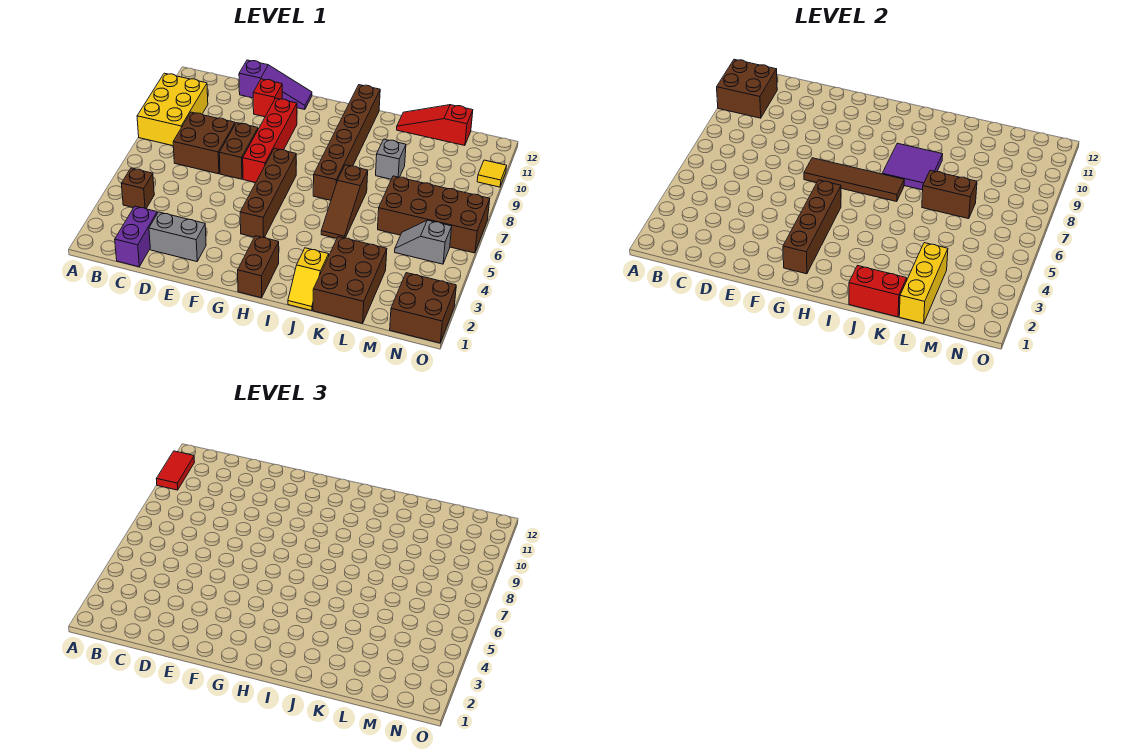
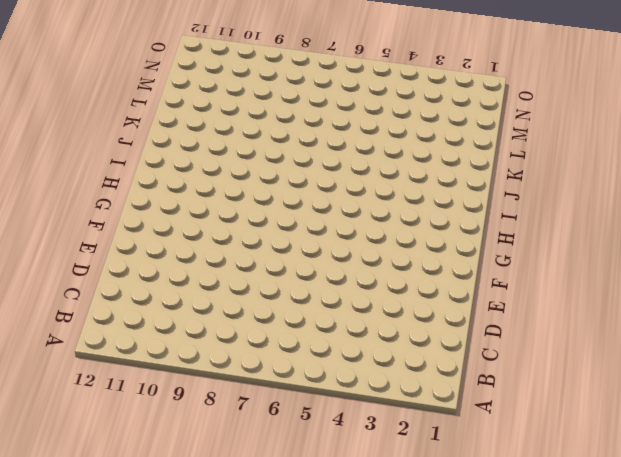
none -> yellow 2x3 brick [137,73,208,146]
none -> brown 1x1 brick [121,168,154,209]
none -> purple 1x2 brick [115,206,157,267]

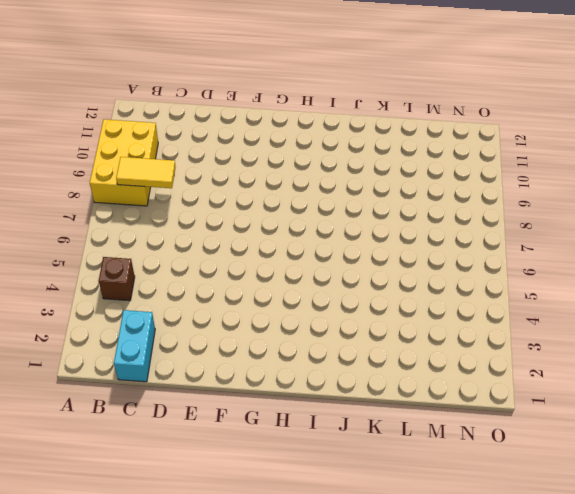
yellow 1x2 tile [116,157,175,188] -> none
cyan 1x2 brick [114,310,155,382] -> purple 1x2 brick [115,206,157,267]
none -> brown 2x2 brick [173,112,235,174]
none -> grey 1x2 brick [149,212,206,262]
none -> purple 1x3 slope [239,60,312,110]

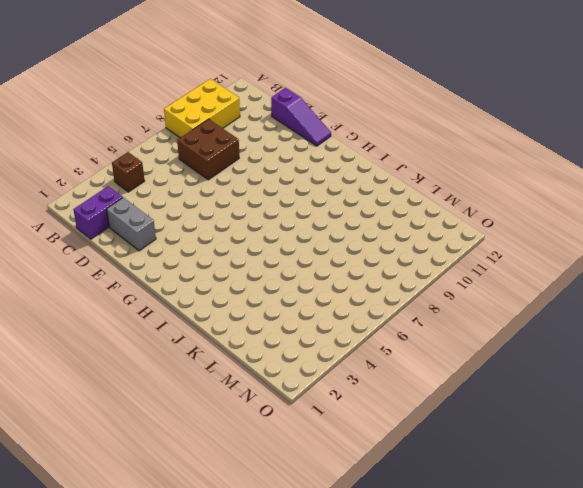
none -> brown 1x2 brick [219,123,258,179]
none -> red 1x1 brick [253,79,282,117]
none -> red 1x4 brick [243,98,297,183]

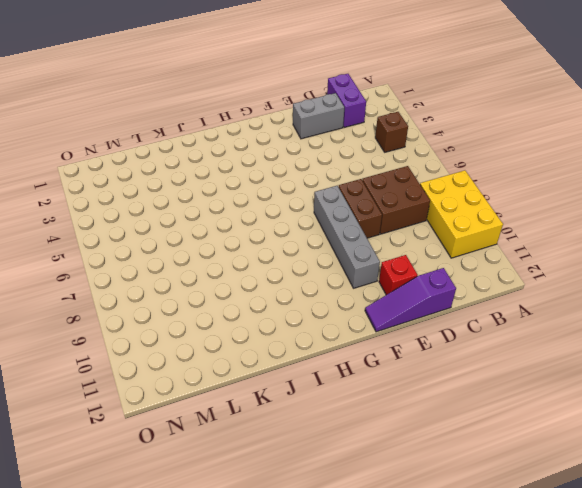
grey 1x4 brick [314,186,380,288] -> red 1x4 brick [243,98,297,183]
none -> brown 1x4 brick [240,149,296,238]
none -> brown 1x2 brick [238,236,279,298]
none -> brown 1x6 brick [313,85,380,200]

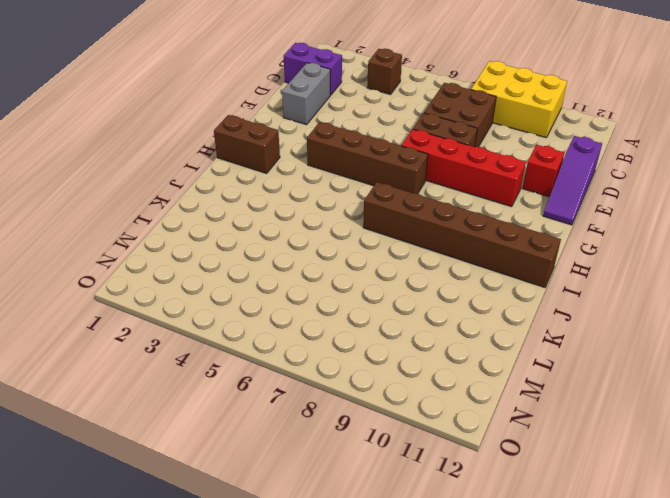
none -> yellow 1x2 slope [288,248,329,311]
none -> brown 1x3 slope [321,165,368,238]
none -> brown 2x3 brick [313,237,387,323]

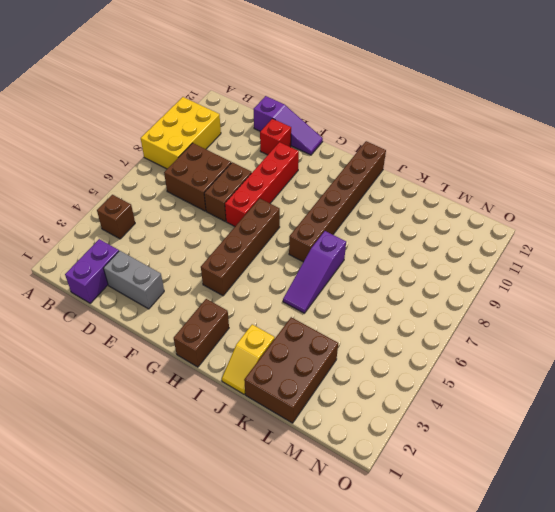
purple 1x3 slope [283,231,346,313] -> brown 1x3 slope [321,165,368,238]
none -> grey 1x1 brick [376,139,406,179]
none -> red 1x3 slope [397,105,473,146]
none -> brown 2x4 brick [378,176,490,253]

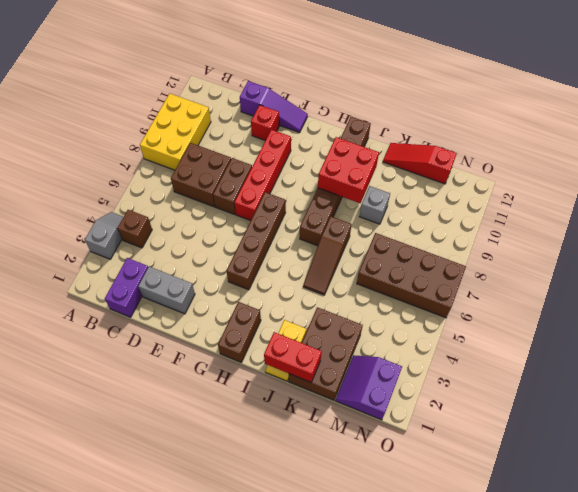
grey 1x2 slope [85,212,123,259] -> grey 1x2 slope turned to [395,220,452,264]
red 2x2 brick [318,137,379,203] -> purple 2x2 tile [882,143,943,190]
purple 2x2 slope [335,355,402,420] -> brown 2x2 brick [390,273,456,343]
none -> yellow 1x1 tile [477,160,507,187]
none -> brown 2x2 brick [717,59,777,118]
none -> brown 1x4 tile [804,158,904,202]

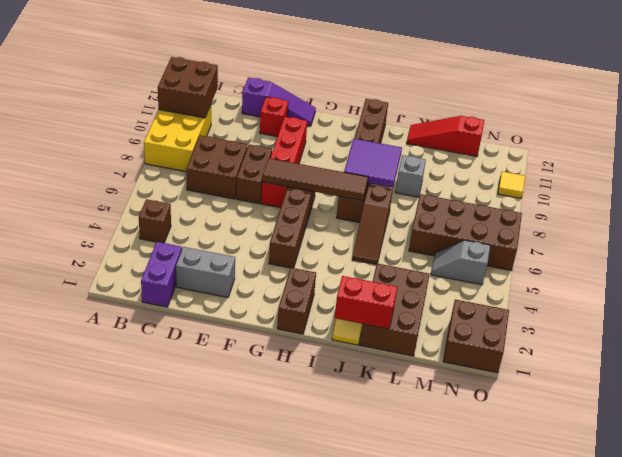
none -> brown 1x4 brick [783,180,841,274]
none -> brown 1x2 brick [922,170,977,219]
none -> yellow 1x3 brick [899,243,948,323]

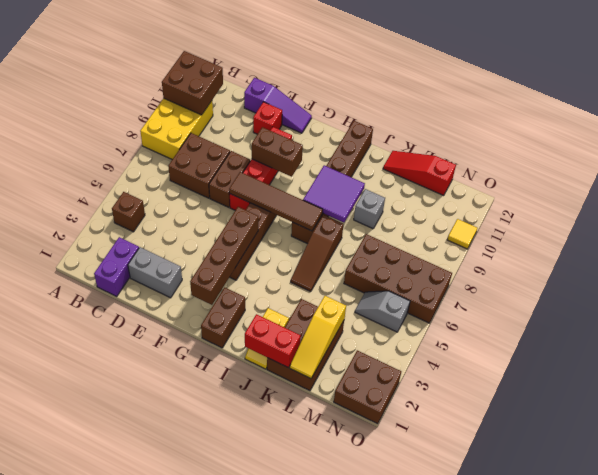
brown 1x2 brick [252,127,303,177] -> brown 1x2 brick moved to [922,170,977,219]
yellow 1x3 slope [290,296,346,379] -> yellow 1x3 brick [899,243,948,323]
none -> red 1x2 tile [157,451,195,490]

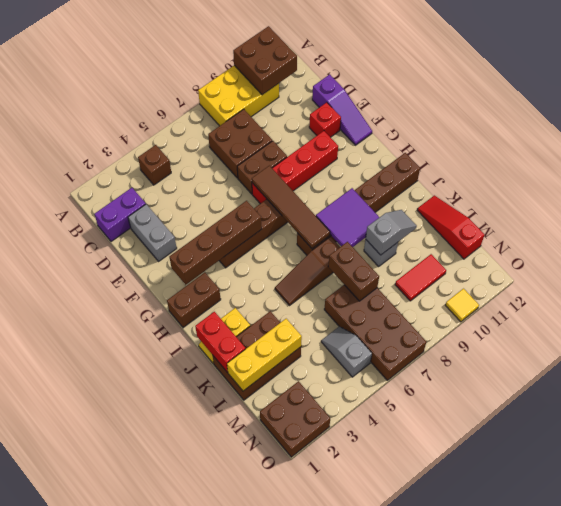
grey 1x2 slope [366,210,417,255] -> none
red 1x2 tile [395,254,446,301] -> red 1x2 tile moved to [157,451,195,490]

